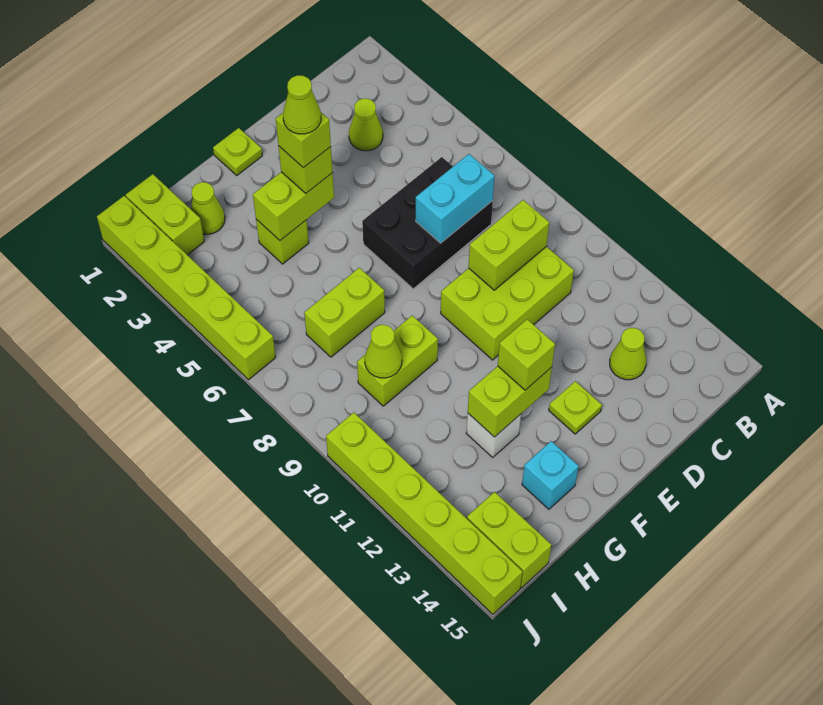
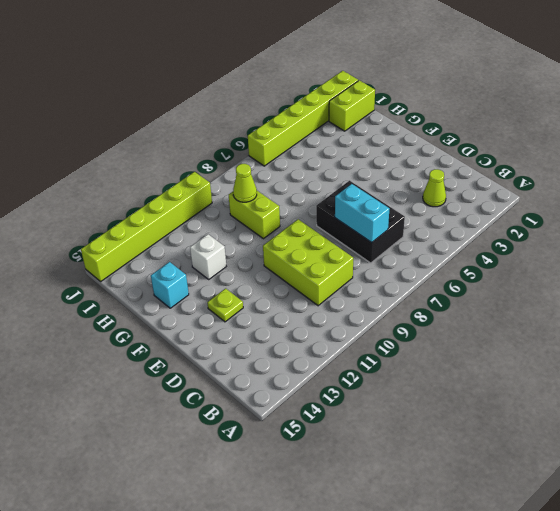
none -> lime 1x1 cone [610,328,646,380]
none -> lime 1x1 plate [213,128,262,175]
none -> lime 1x1 brick [256,219,309,264]

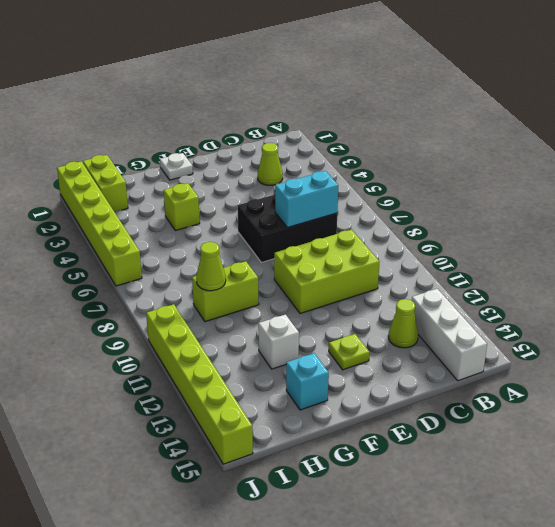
white 1x3 brick [412,289,487,381] -> none
white 1x1 plate [160,153,193,180] -> lime 1x1 plate [213,128,262,175]
none -> lime 1x2 brick [304,268,385,357]
none -> lime 1x1 cone [191,182,225,234]
none -> lime 1x2 brick [467,492,551,588]

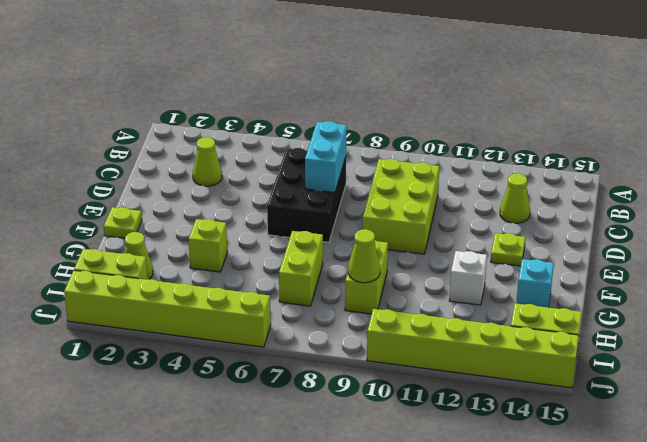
none -> lime 1x2 brick [469,200,549,290]
none -> lime 1x2 brick [253,172,334,240]
none -> lime 1x2 brick [468,366,552,437]

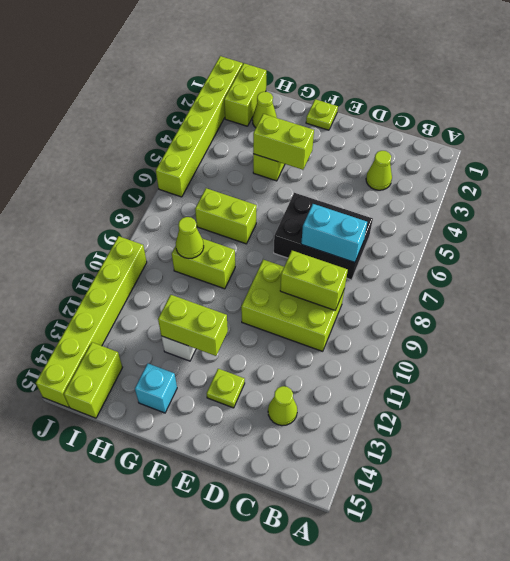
none -> lime 1x1 brick [279,147,333,193]
none -> lime 1x1 brick [498,319,555,390]
none -> lime 1x1 brick [276,113,331,168]

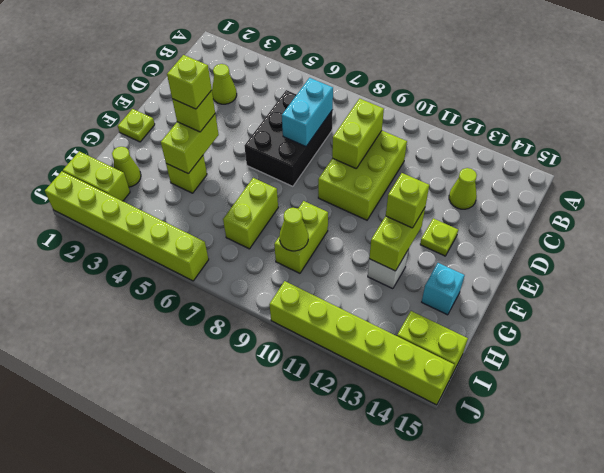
none -> lime 1x1 cone [283,75,321,134]

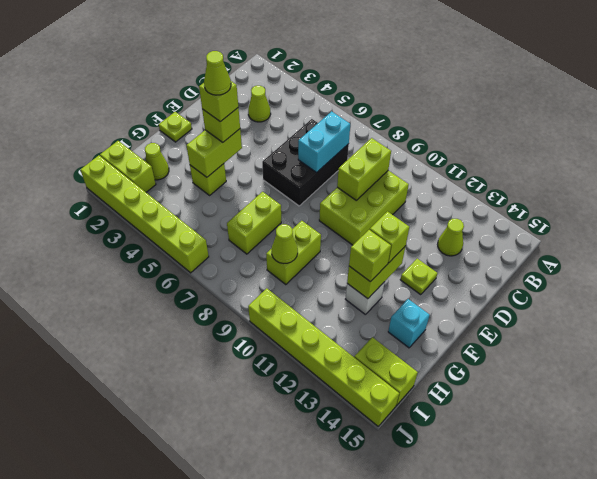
lime 1x1 brick [349,230,391,282] -> none

